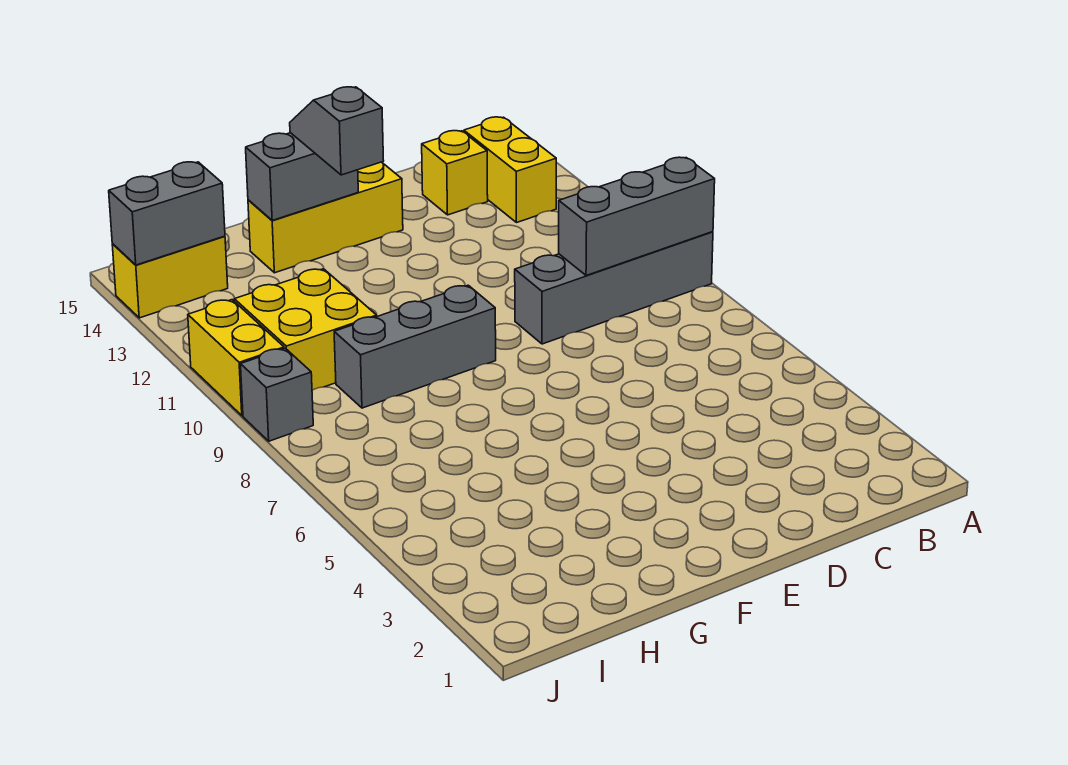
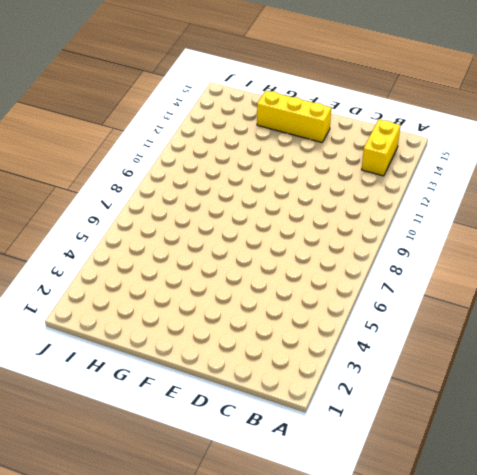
none -> grey 1x4 brick [515,232,713,344]
none -> yellow 1x1 brick [422,131,488,215]
none -> grey 1x3 brick [334,285,496,408]

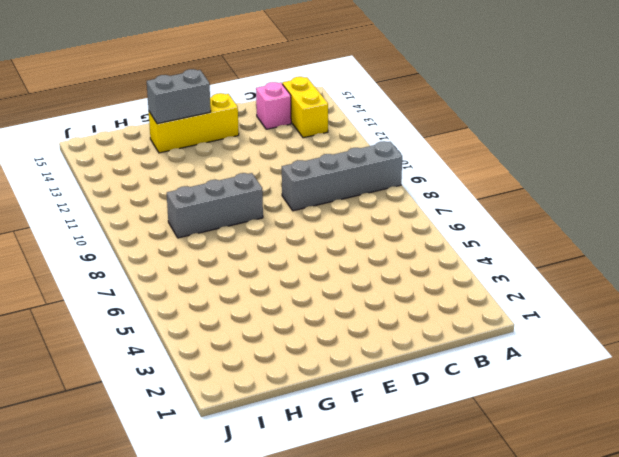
pink 1x1 brick [256,82,291,129] -> yellow 1x1 brick [422,131,488,215]
none -> yellow 2x2 brick [234,269,377,390]
none -> yellow 1x2 brick [112,236,228,318]
none -> grey 1x1 brick [241,348,313,441]

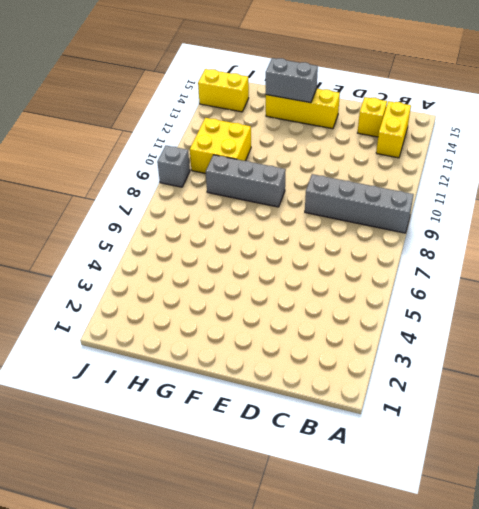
none -> yellow 1x2 brick [188,300,284,416]
none -> grey 1x3 brick [559,157,715,276]
none -> grey 1x2 brick [109,162,225,265]

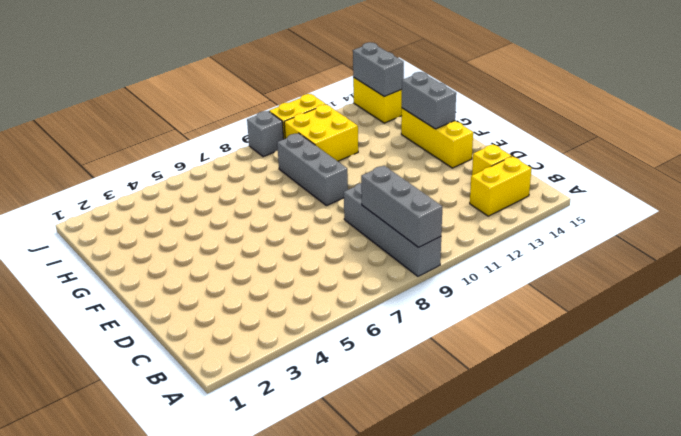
none -> grey 1x2 slope [290,87,384,175]

